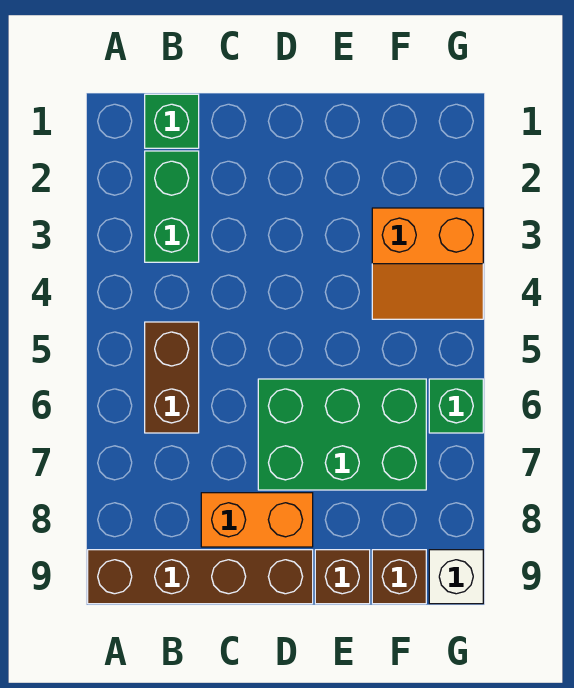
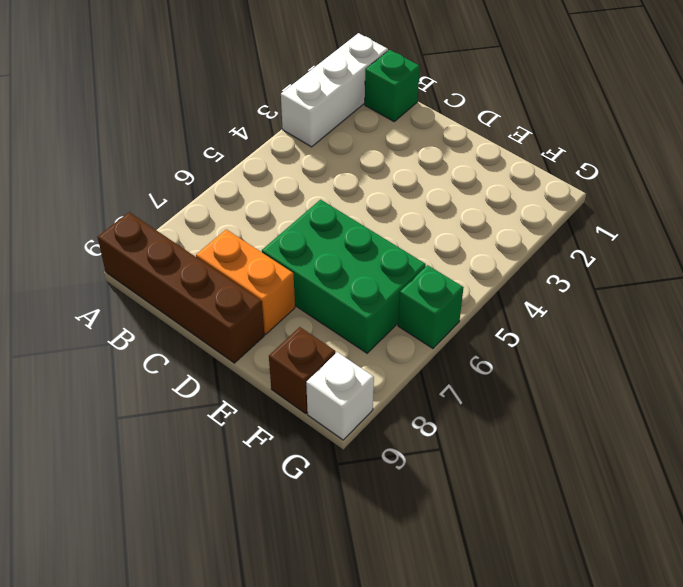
white 1x3 brick [281,33,388,147] -> none
none -> green 1x2 brick [145,151,199,262]
none -> brown 1x2 brick [145,322,199,433]

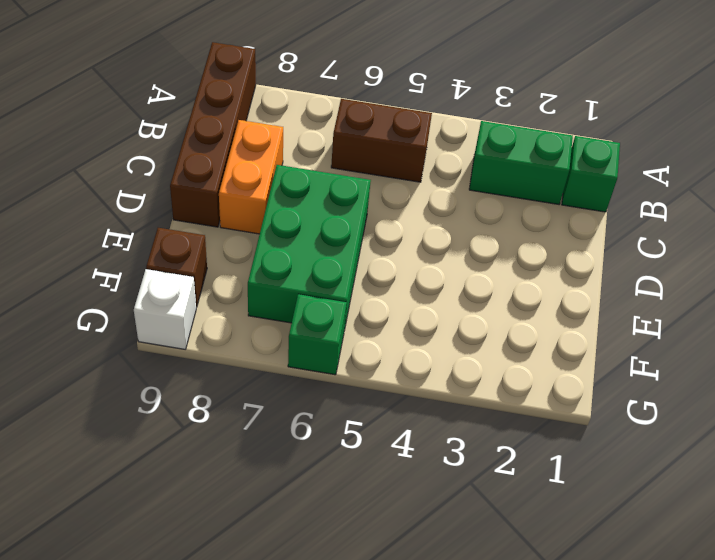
none -> brown 1x1 brick [315,550,370,604]
none -> orange 2x2 slope [372,208,483,319]

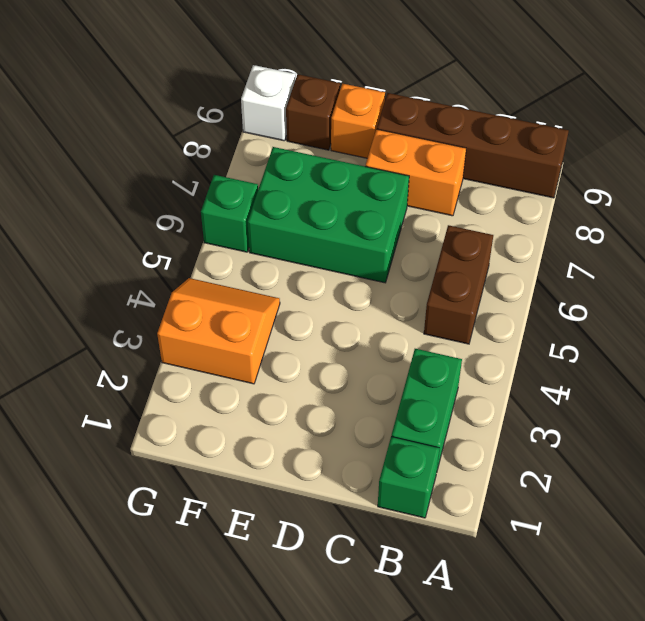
orange 1x1 brick [331,84,385,158] -> brown 1x1 brick [315,550,370,604]

